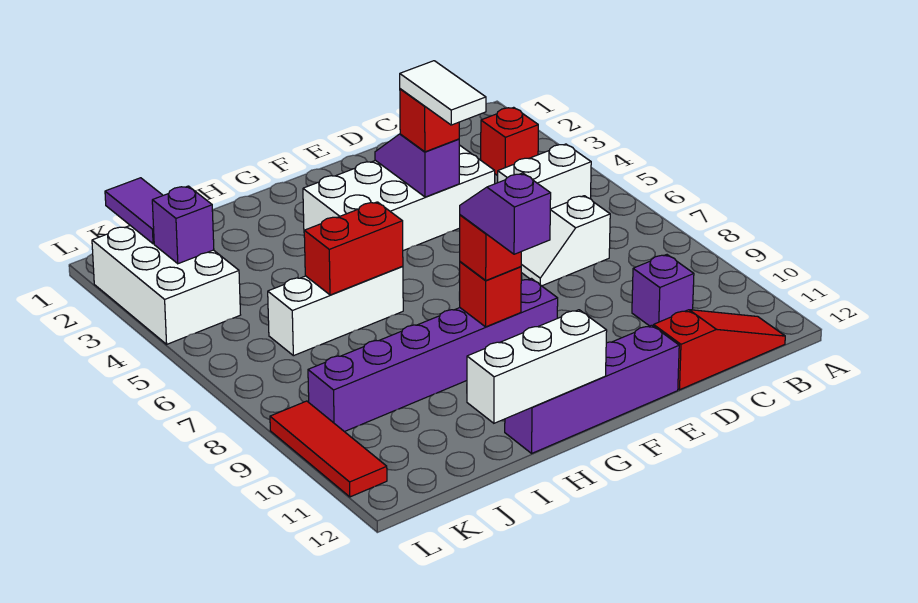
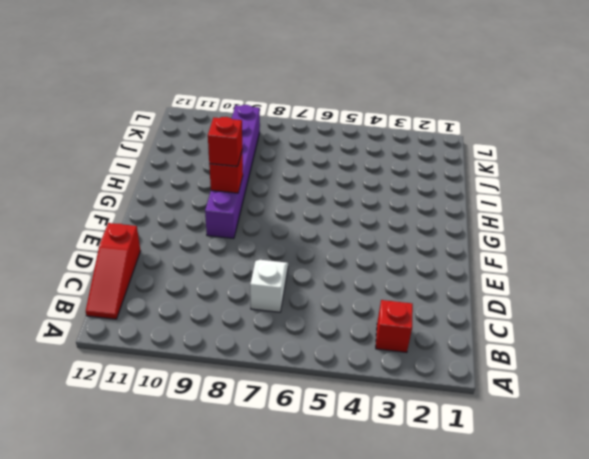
none -> white 1x2 brick [498,144,591,209]
none -> purple 1x1 brick [632,255,694,326]
none -> white 2x4 brick [303,145,495,251]

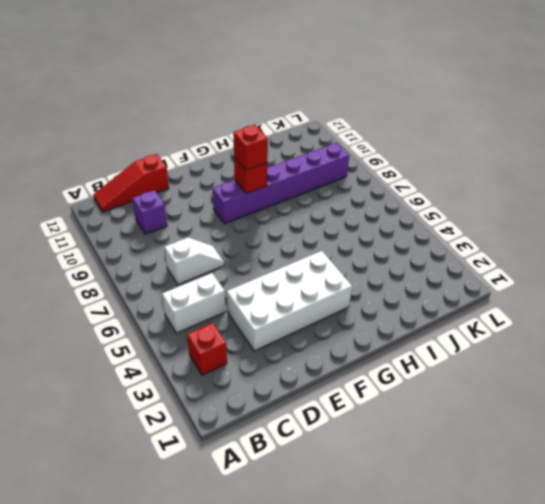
none -> purple 1x4 brick [505,325,679,453]
none -> white 1x3 brick [268,266,403,356]
none -> white 2x3 brick [92,226,240,344]

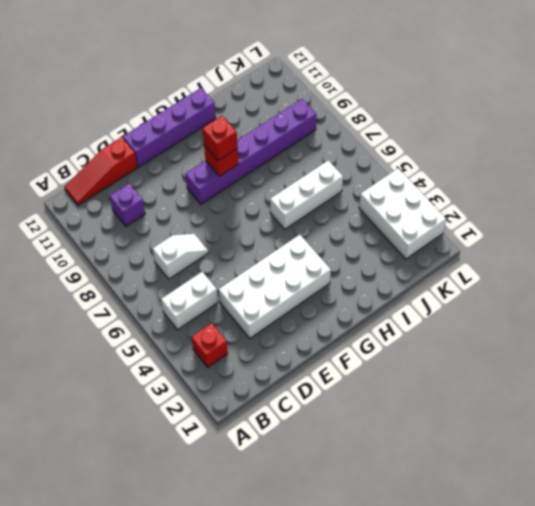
none -> red 1x3 tile [270,401,387,497]
none -> purple 1x2 slope [375,134,459,197]
none -> white 1x3 brick [467,310,607,423]

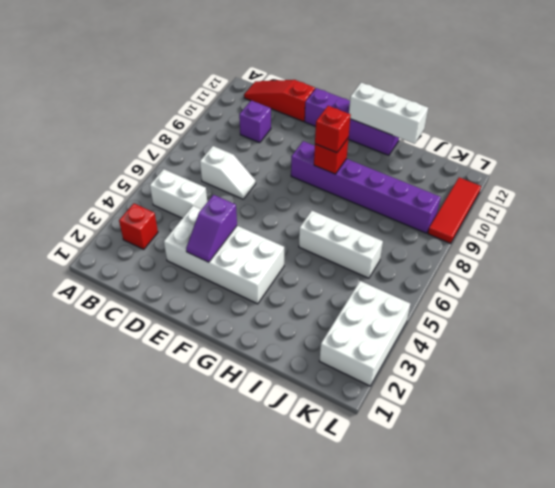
none -> red 1x2 brick [304,202,403,295]
none -> purple 1x2 tile [105,178,163,244]
none -> purple 1x1 brick [152,186,214,264]

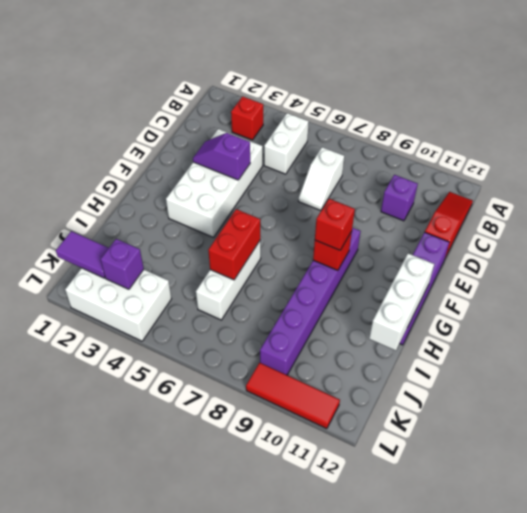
none -> red 1x1 brick [400,89,459,152]
none -> white 1x2 tile [400,61,486,125]
none -> purple 1x2 slope [460,173,551,254]

